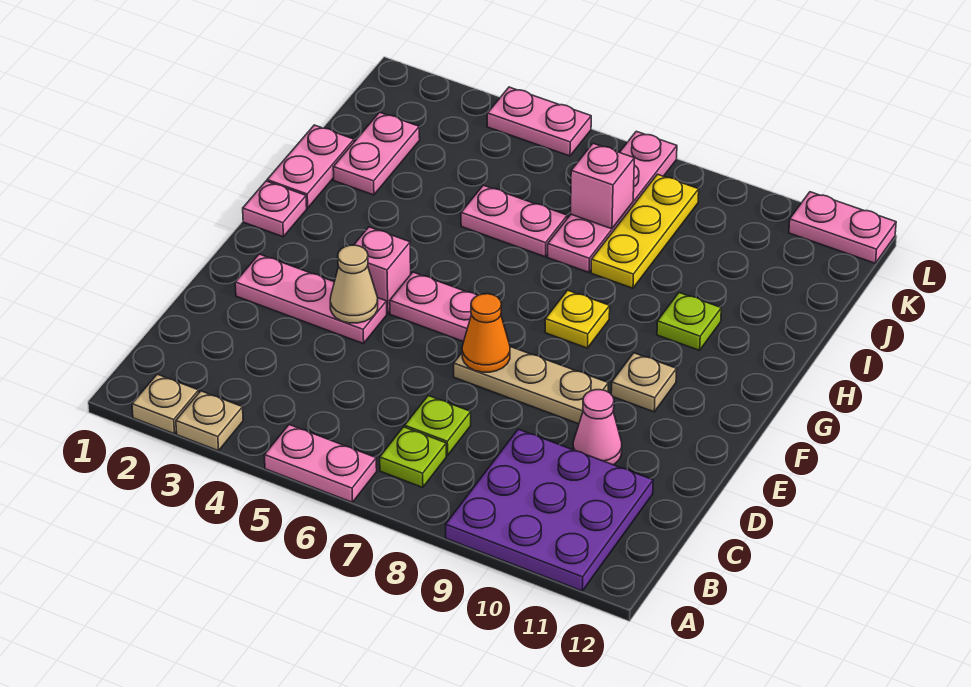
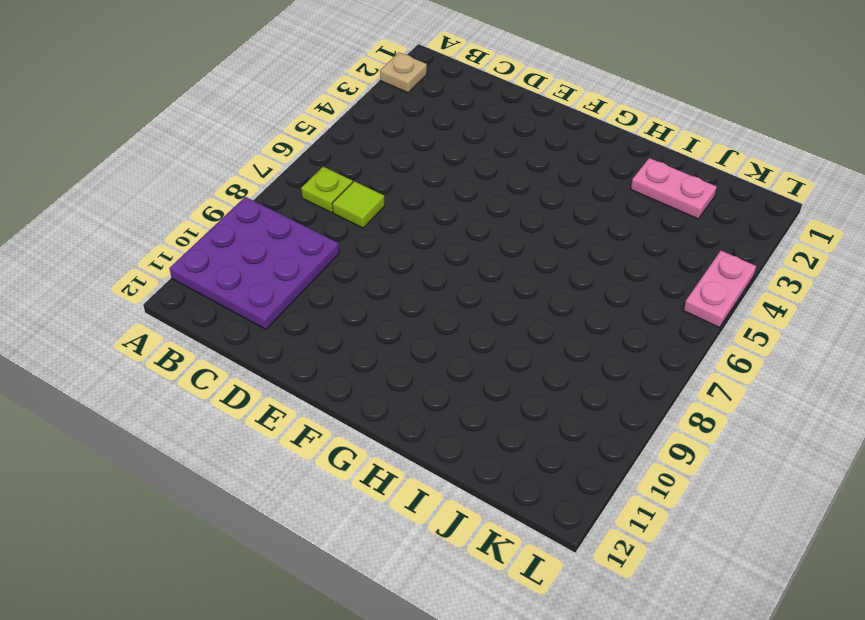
lime 1x1 tile [332,181,385,228] -> lime 1x1 plate [405,396,471,456]
none -> tan 1x1 plate [176,391,243,451]
none -> pink 1x2 plate [264,425,377,502]
none -> pink 1x1 cone [573,390,622,465]

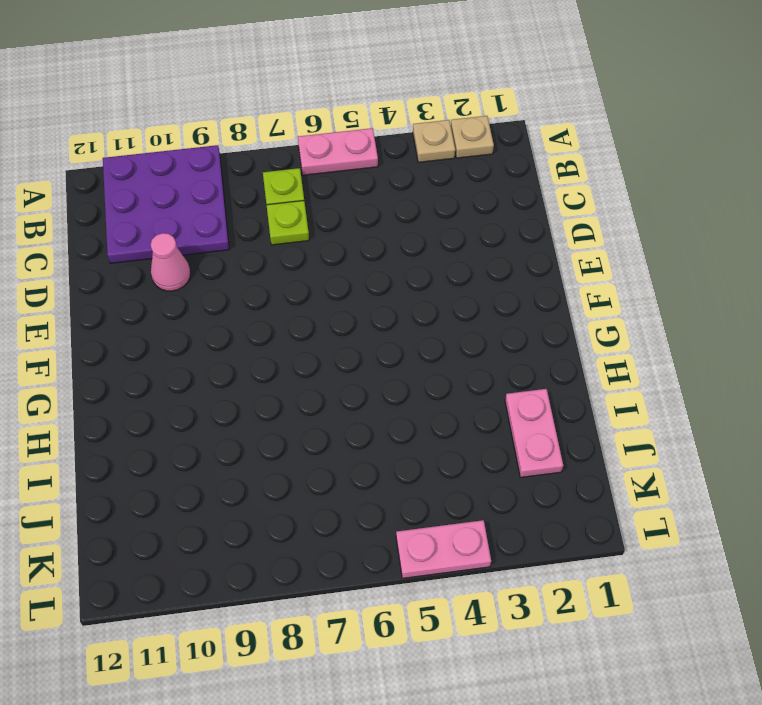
none -> pink 1x3 plate [235,254,387,344]
none -> tan 1x3 plate [454,347,608,424]
none -> pink 1x1 brick [354,227,411,314]

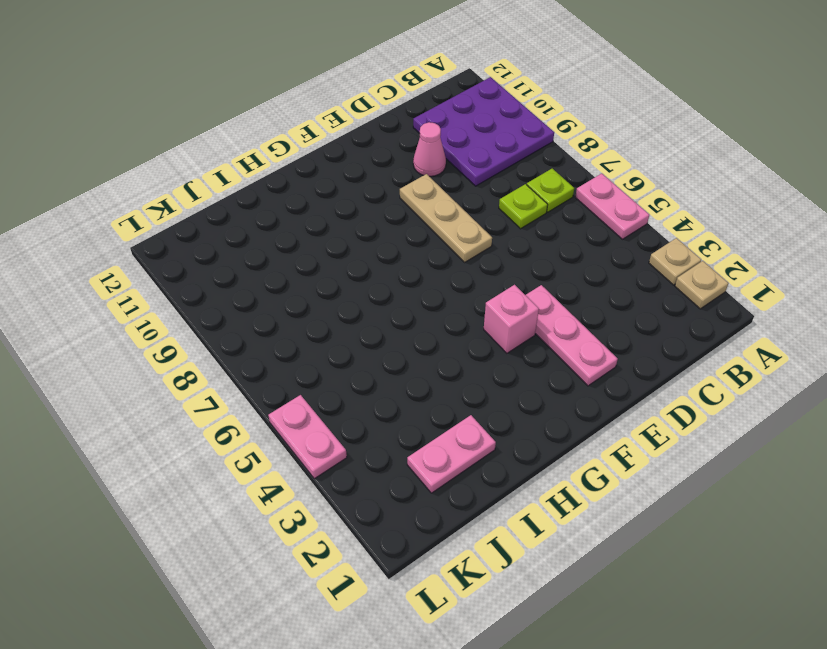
none -> pink 1x2 plate [390,272,477,342]
none -> tan 1x1 plate [611,353,677,412]
none -> pink 1x1 plate [243,181,307,237]

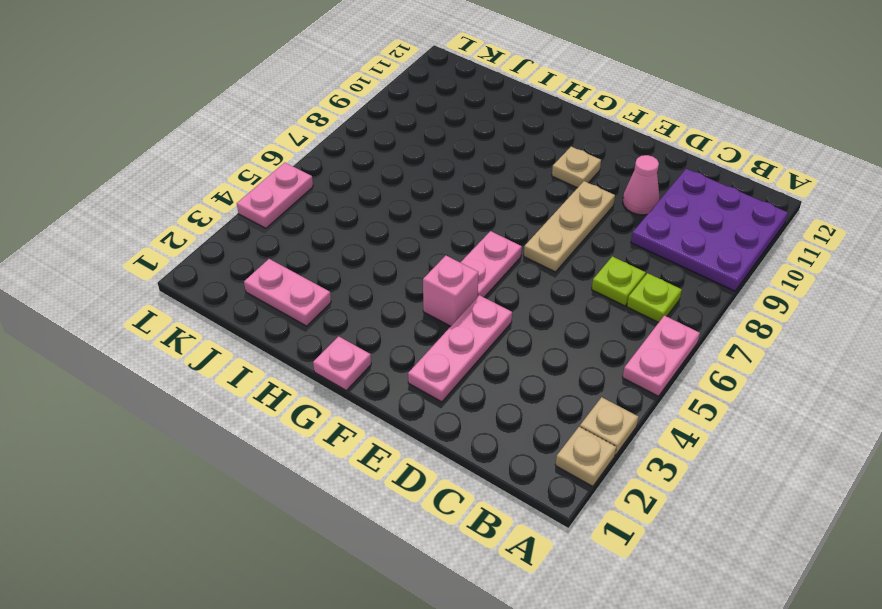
none -> yellow 1x1 plate [545,290,610,348]
none -> pink 1x2 plate [267,125,354,208]
none -> lime 1x1 plate [657,293,721,350]

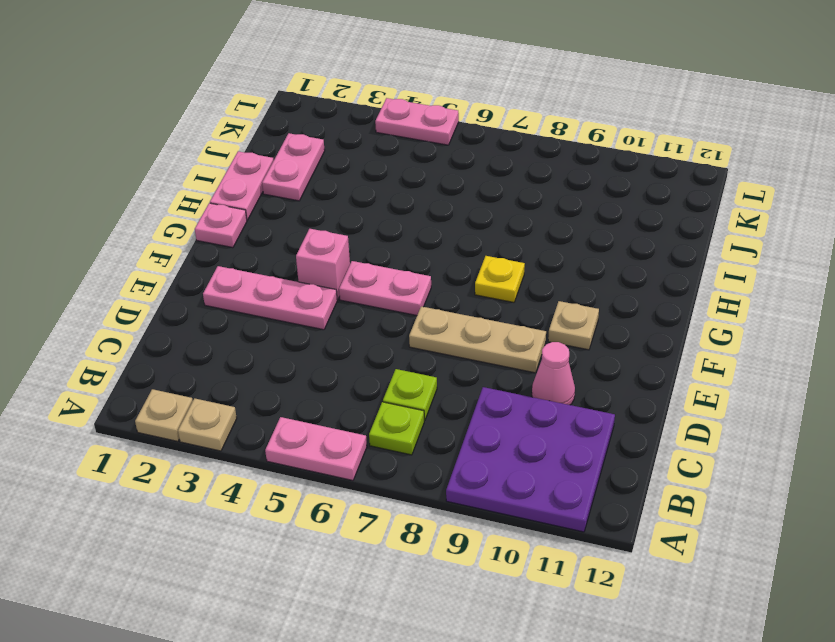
none -> lime 1x1 plate [657,293,721,350]
none -> pink 1x2 plate [461,185,567,257]
none -> pink 1x4 plate [548,131,677,272]

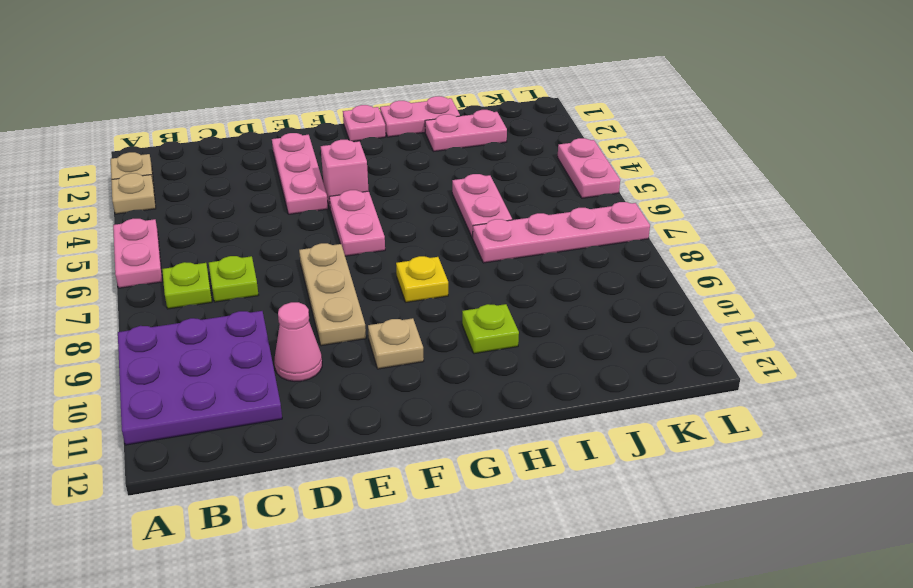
none -> yellow 1x3 plate [591,174,699,288]
none -> pink 1x2 plate [789,192,896,263]
none -> tan 1x1 cone [330,245,378,323]

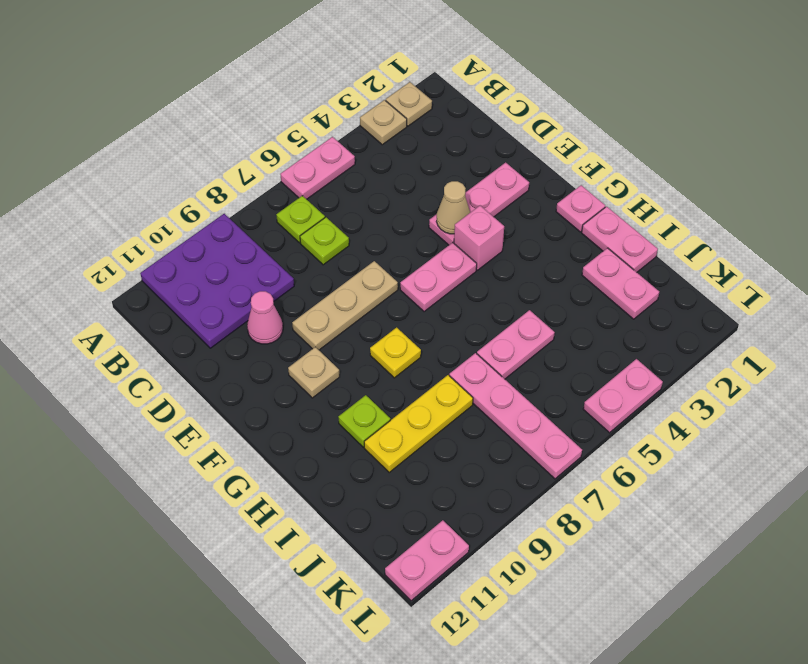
yellow 1x3 plate [364,375,473,472] -> yellow 1x3 plate turned to [591,174,699,288]
none -> orange 1x1 cone [462,294,510,372]
none -> pink 1x1 brick [571,143,634,229]

